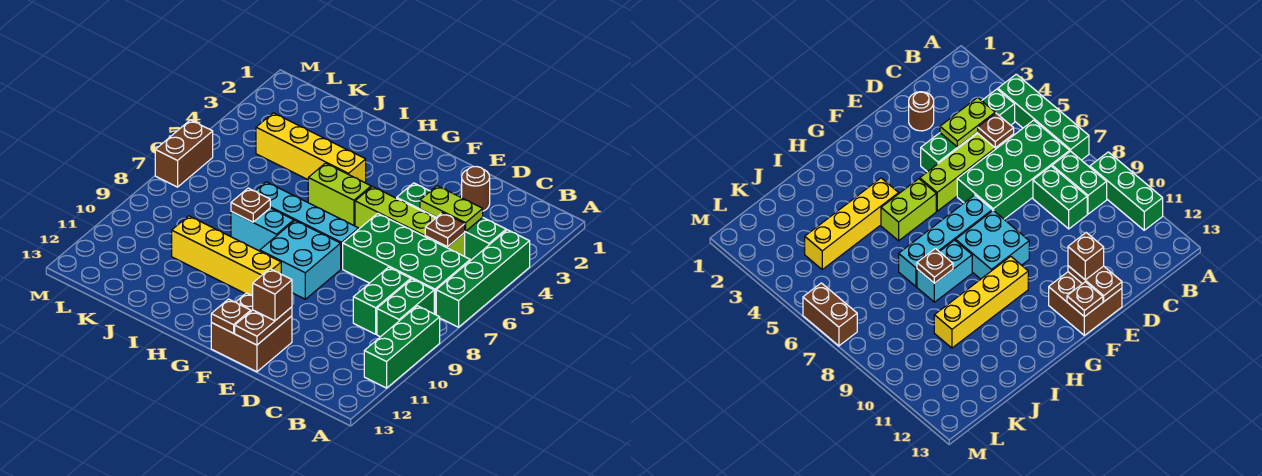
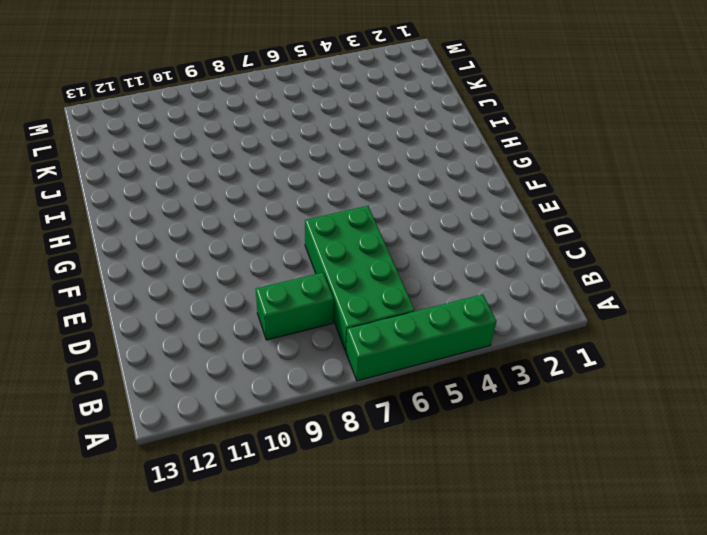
none -> green 1x3 brick [364,306,440,388]
none -> green 1x4 brick [397,183,506,261]
none -> green 1x2 brick [377,279,434,337]

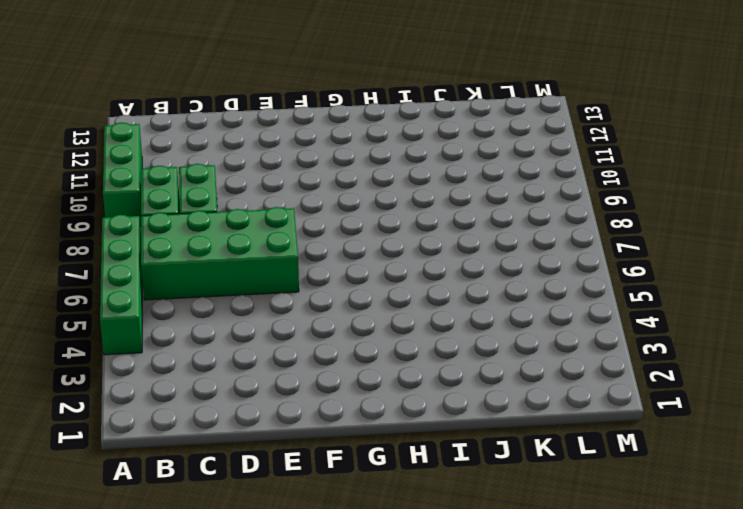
none -> green 1x4 brick [397,183,506,261]
none -> lime 1x4 brick [355,187,465,256]
none -> brown 1x1 round brick [462,166,490,211]

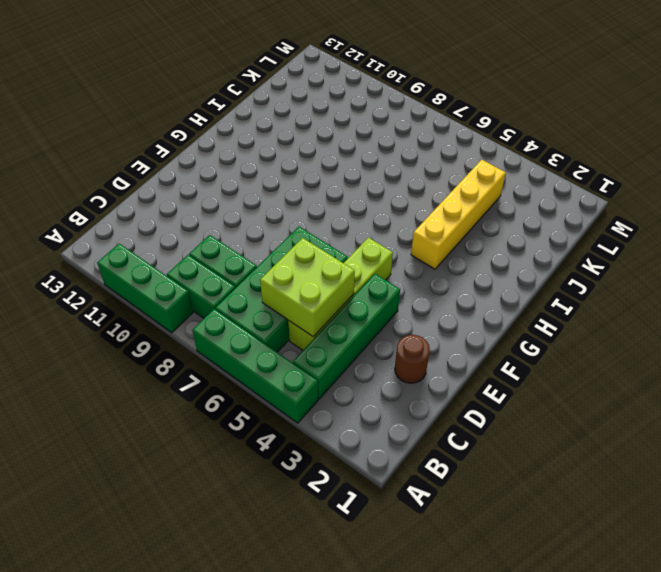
lime 2x2 brick [260,238,355,337] -> brown 1x1 plate [425,213,465,247]
none -> brown 2x2 brick [211,293,292,372]
none -> cyan 1x4 brick [256,182,359,269]
none -> cyan 2x2 brick [260,221,341,299]

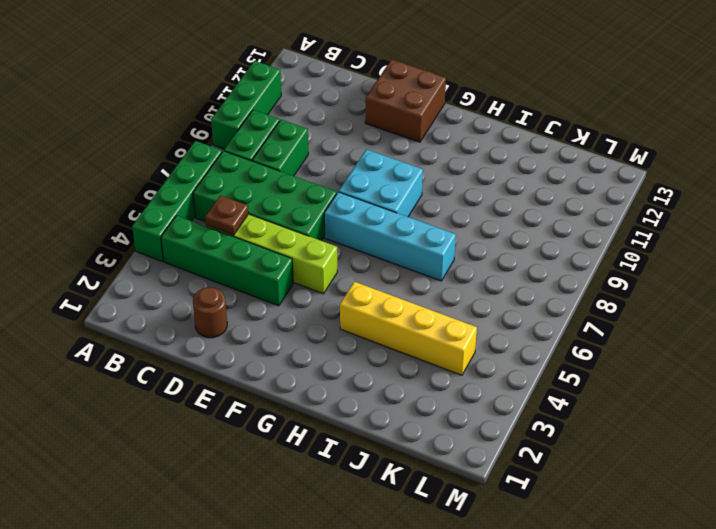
none -> lime 1x2 brick [308,163,371,226]
none -> yellow 1x4 brick [172,216,281,296]
none -> cyan 1x2 brick [231,208,294,251]

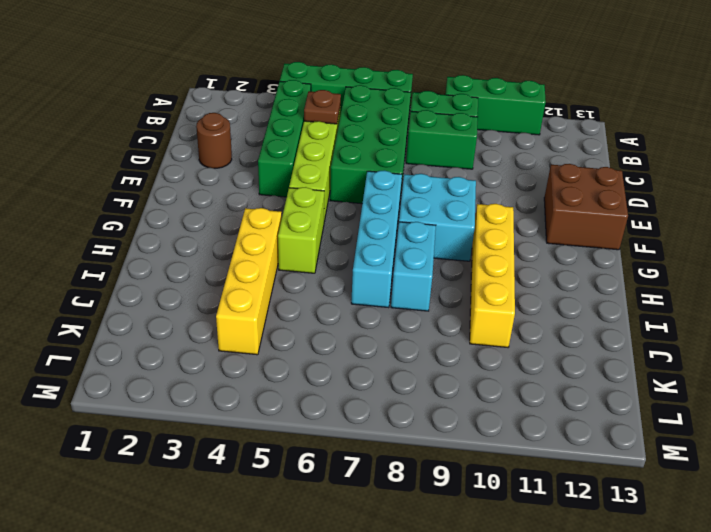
none -> brown 1x2 brick [155,120,213,187]
none -> lime 1x2 plate [420,186,483,231]
none -> brown 1x2 plate [235,307,292,345]

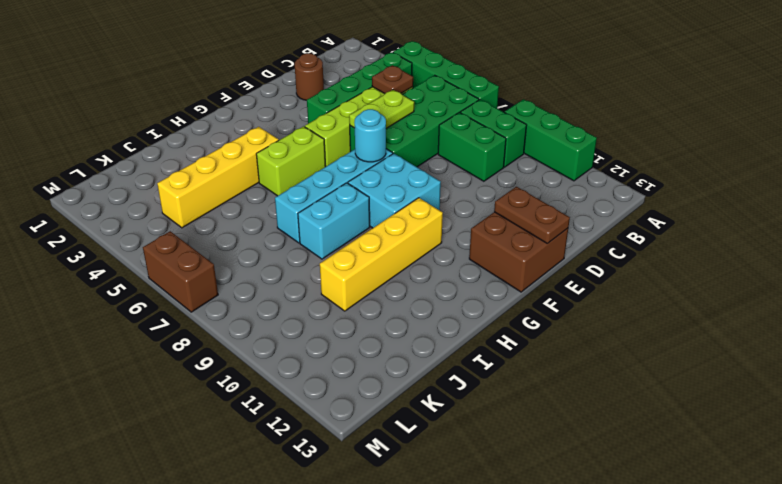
lime 1x2 plate [349,90,414,128] -> lime 1x2 plate moved to [420,186,483,231]
cyan 1x1 round brick [354,109,386,162] -> none
none -> brown 1x1 plate [211,299,251,333]
none -> brown 1x1 plate [231,188,270,222]
none -> brown 1x1 brick [253,269,292,321]

